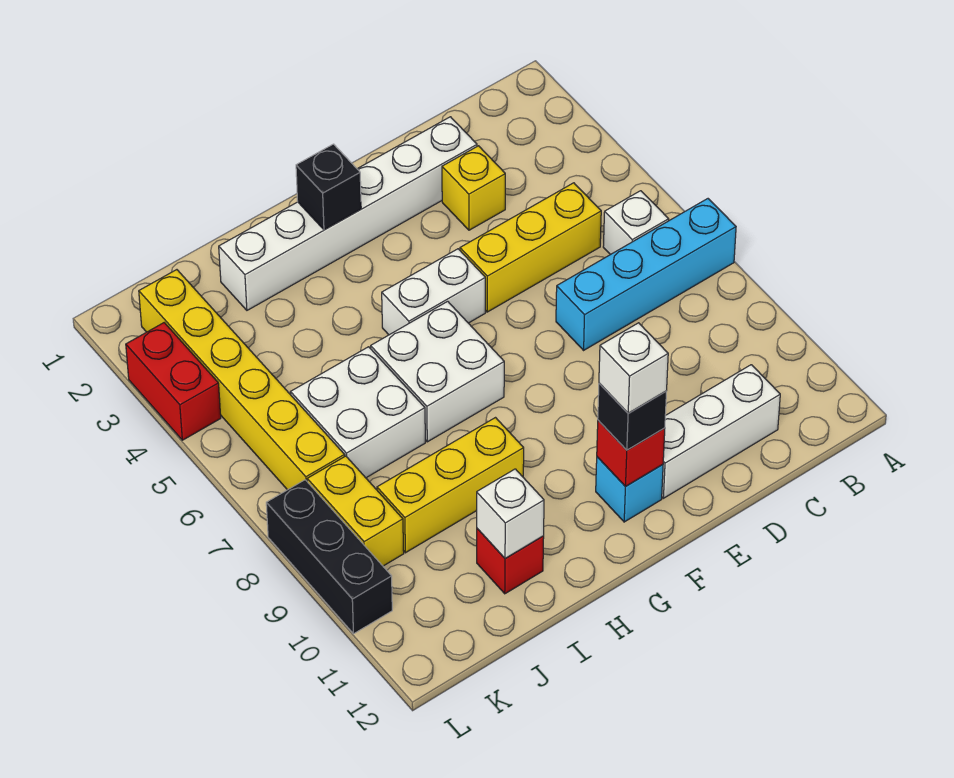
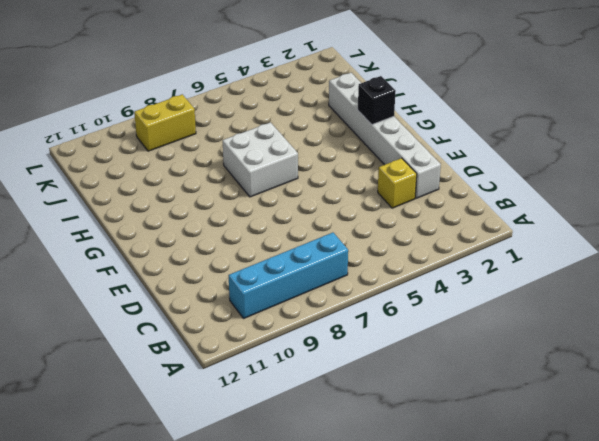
cyan 1x4 brick [229,233,348,318] -> cyan 1x4 brick turned to [556,199,736,350]
none -> white 1x1 brick [603,191,669,255]
none -> yellow 1x3 brick [460,183,601,312]
none -> white 1x3 brick [662,365,780,498]

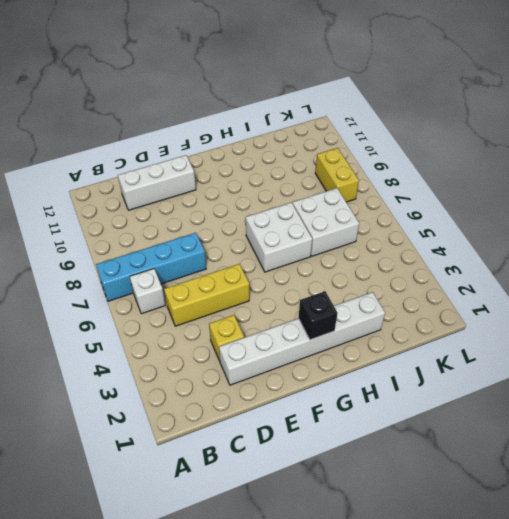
none -> white 1x2 brick [382,249,485,335]
none -> cyan 1x1 brick [596,457,663,522]
none -> yellow 1x3 brick [377,418,524,553]

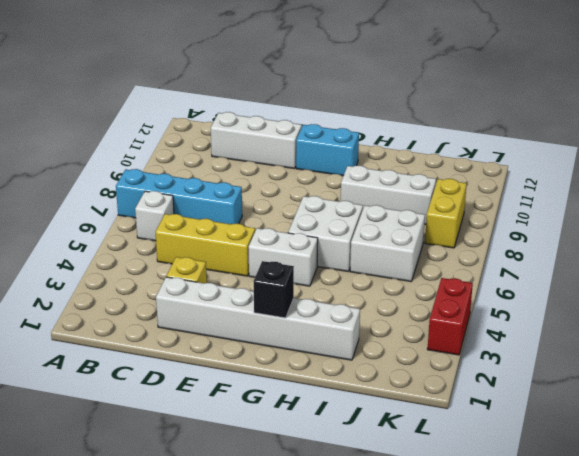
cyan 1x2 brick [296,124,359,176] -> cyan 1x1 brick [596,457,663,522]
white 1x3 brick [341,166,436,224] -> yellow 1x3 brick [377,418,524,553]
none -> red 1x1 brick [477,529,544,594]
none -> yellow 1x6 brick [139,270,345,490]
none -> black 1x3 brick [266,480,392,634]

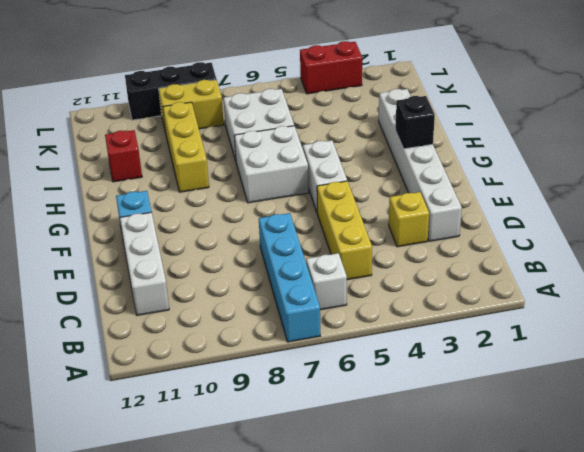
none -> yellow 1x6 brick [139,270,345,490]
none -> red 1x1 brick [597,420,665,487]
none -> white 1x1 brick [477,469,544,559]

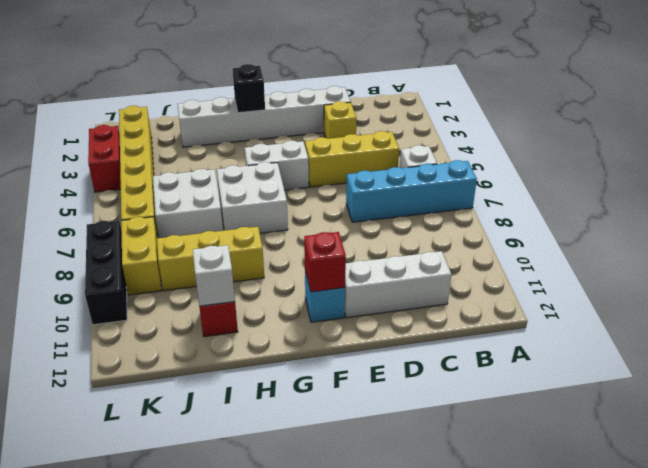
none -> black 1x1 brick [598,383,667,450]
none -> white 1x1 brick [599,323,668,413]

